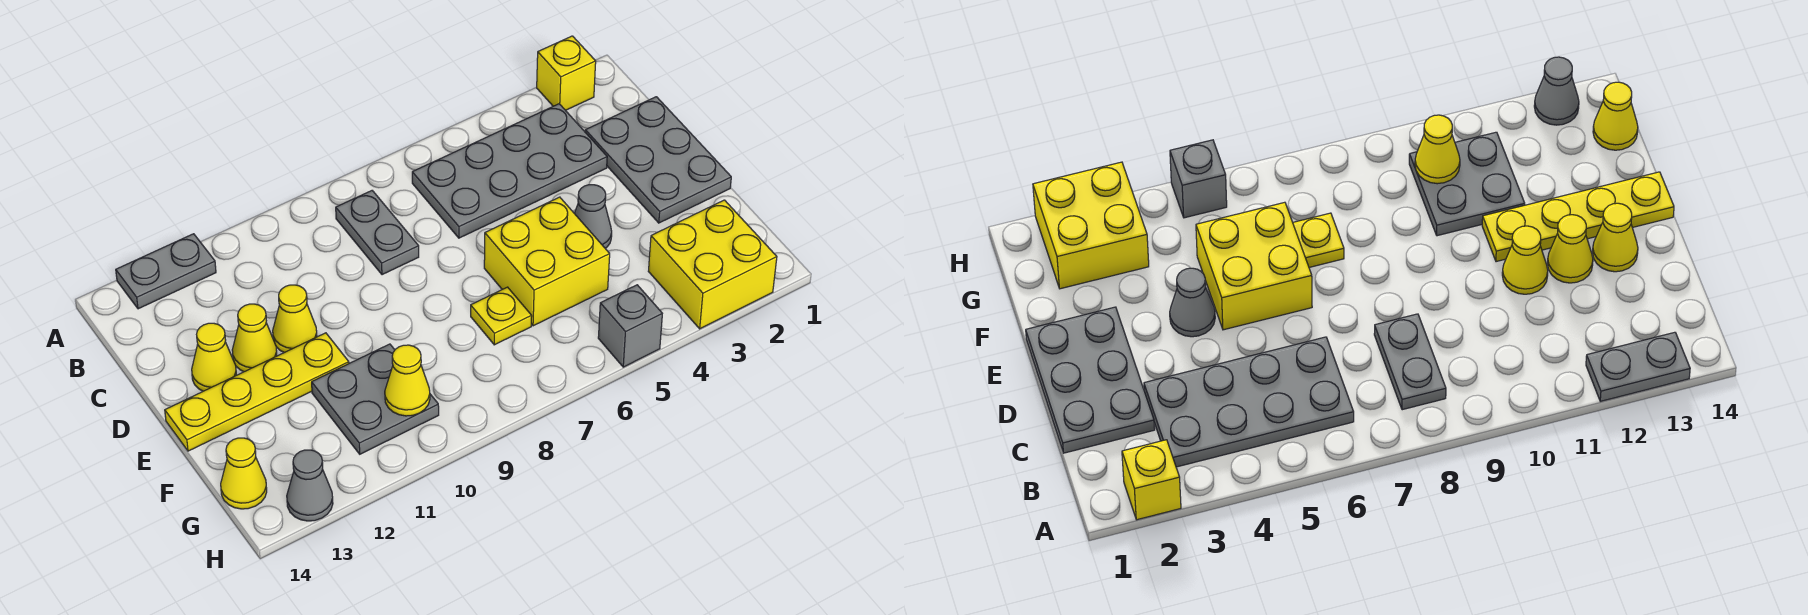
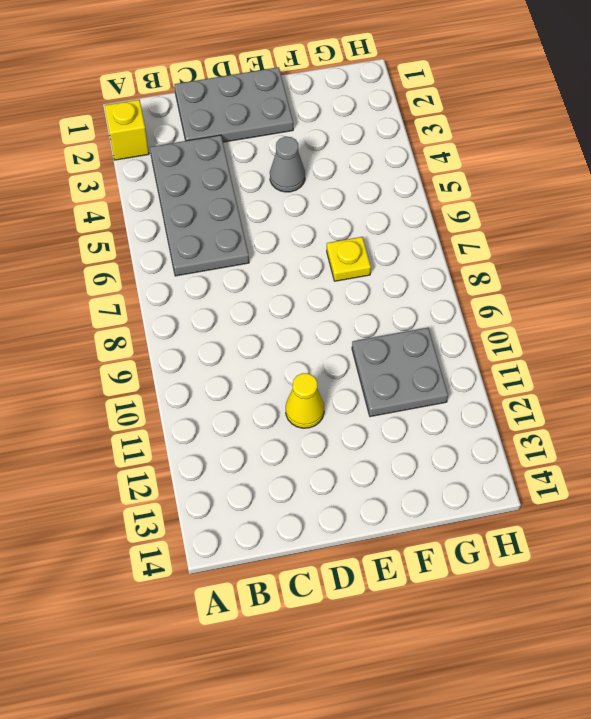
none -> grey 1x2 plate [116,234,216,309]
none -> grey 1x2 plate [336,191,419,275]
none -> yellow 1x1 cone [232,304,277,372]

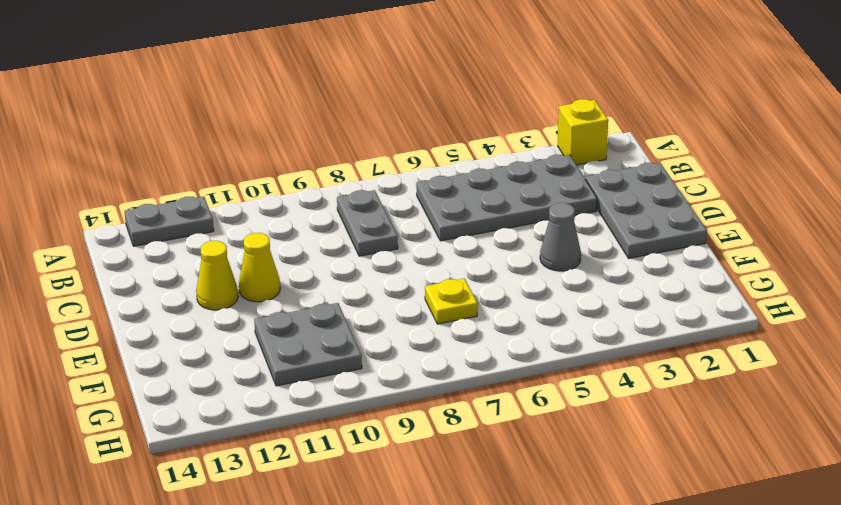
none -> yellow 1x1 cone [192,323,236,391]
none -> yellow 2x2 brick [484,197,610,326]
none -> yellow 1x4 plate [165,333,349,451]

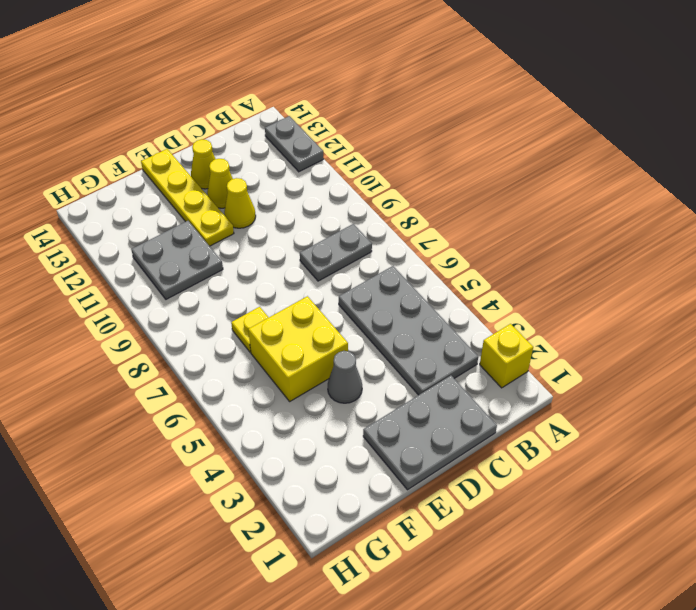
none -> yellow 2x2 brick [648,200,777,329]
none -> yellow 1x1 cone [221,438,267,509]
none -> grey 1x1 brick [598,285,662,367]

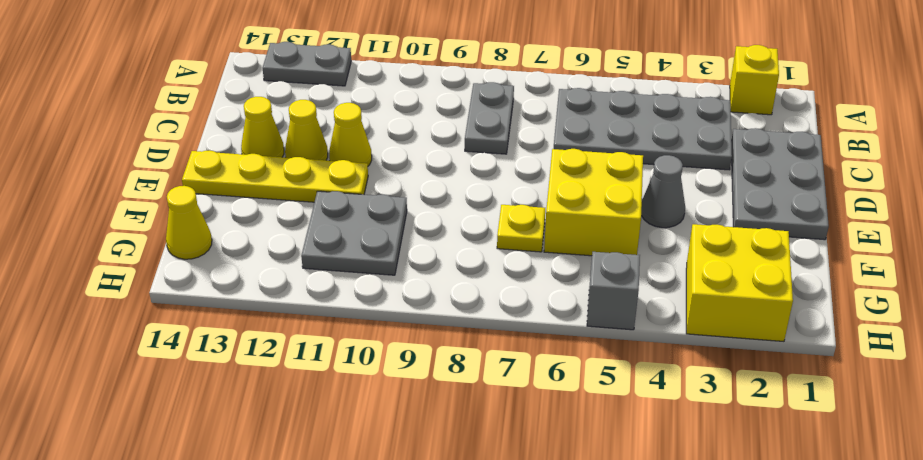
none -> grey 1x1 cone [287,450,333,521]
none -> yellow 1x1 cone [385,345,430,416]

